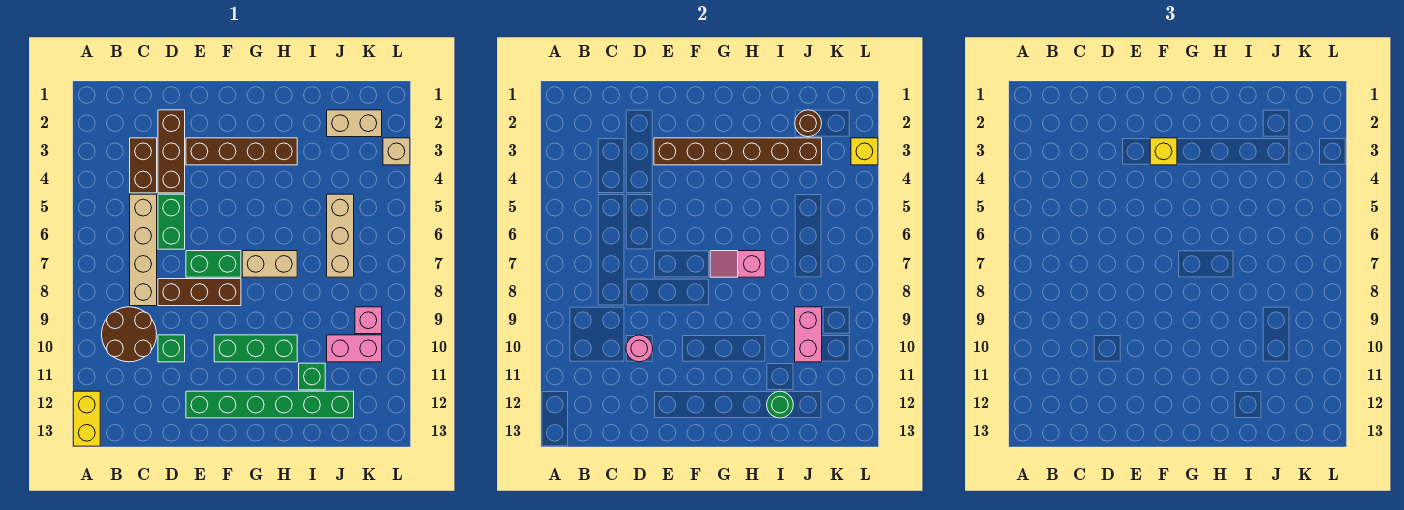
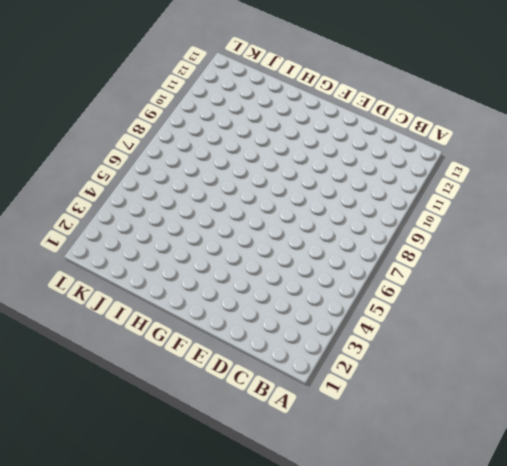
none -> yellow 1x2 brick [73,391,100,446]
none -> brown 2x2 round brick [102,307,157,362]
none -> brown 1x2 brick [130,138,157,193]

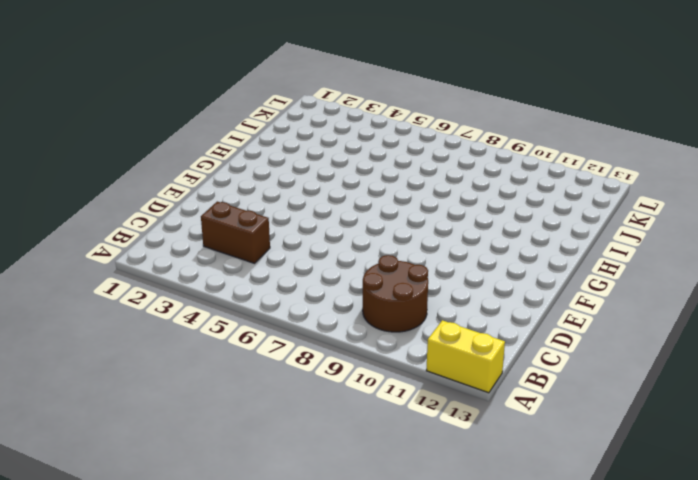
none -> tan 1x4 brick [130,194,157,306]
none -> brown 1x3 brick [158,110,185,193]
none -> green 1x2 brick [158,194,185,249]

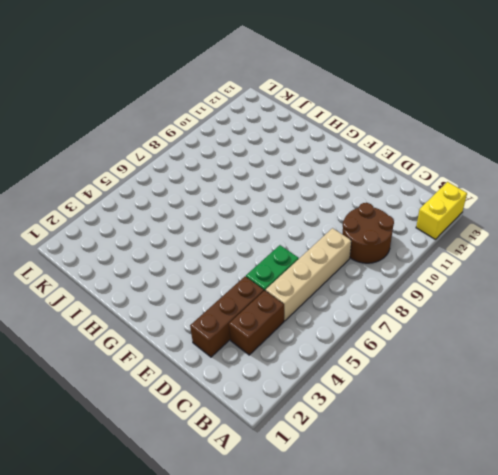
none -> brown 1x3 brick [158,279,241,306]
none -> green 1x1 brick [158,335,185,362]
none -> brown 1x4 brick [186,138,297,165]

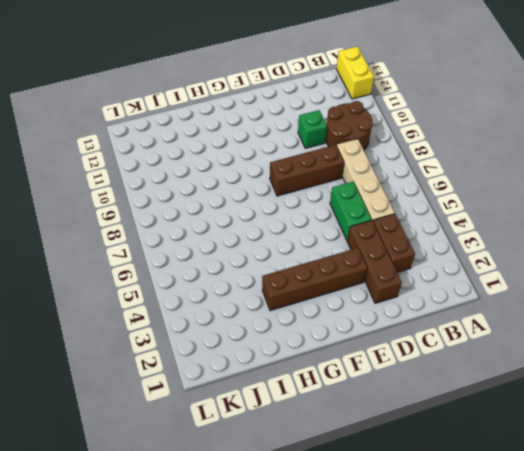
none -> green 1x2 brick [186,251,241,277]
none -> green 1x6 brick [186,391,354,418]
none -> green 1x3 brick [214,335,297,362]

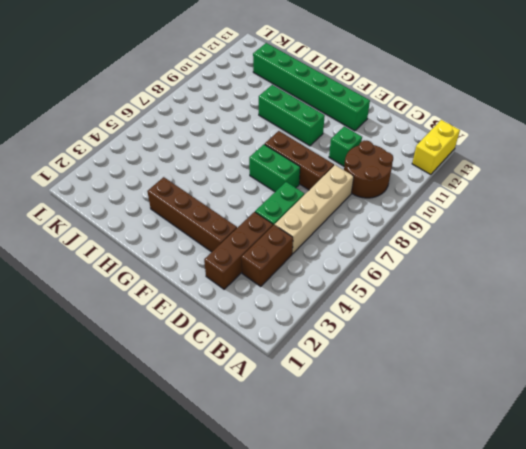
none -> tan 1x2 brick [242,251,297,277]
none -> green 1x1 brick [299,363,325,390]
none -> tan 1x2 brick [327,110,382,137]

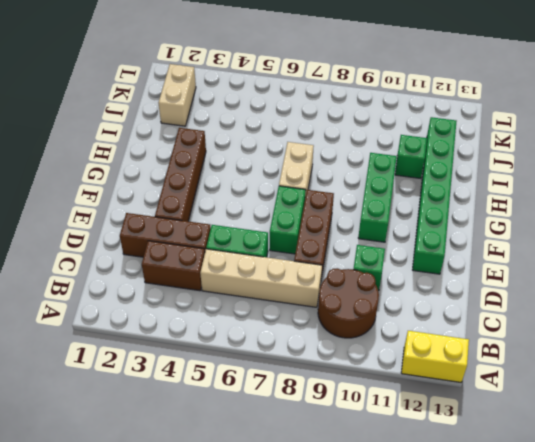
none -> tan 1x3 brick [327,194,354,277]
none -> pink 1x2 brick [327,335,382,362]
none -> pink 1x1 brick [355,307,382,334]

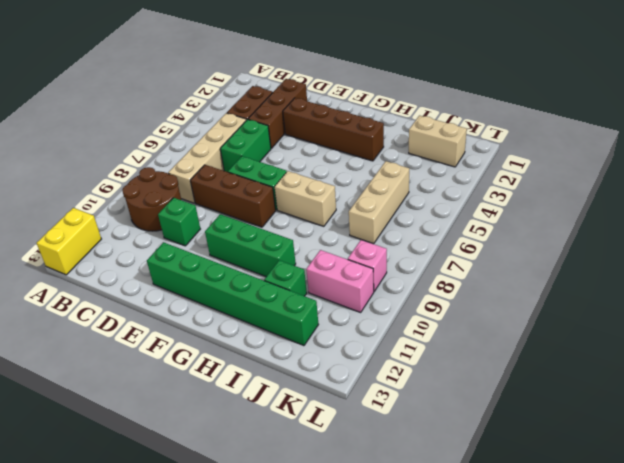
none -> tan 1x1 brick [383,138,410,165]
none -> pink 1x1 round brick [626,335,653,362]
none -> brown 1x6 brick [654,138,822,165]

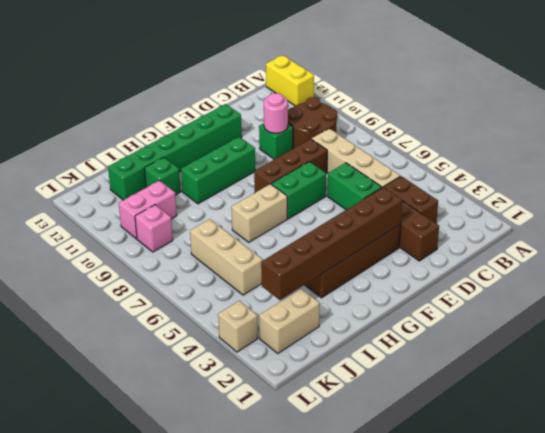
none -> pink 1x2 slope [710,251,765,277]
none -> green 1x1 round brick [767,391,793,418]
none -> brown 1x1 round brick [795,110,822,137]

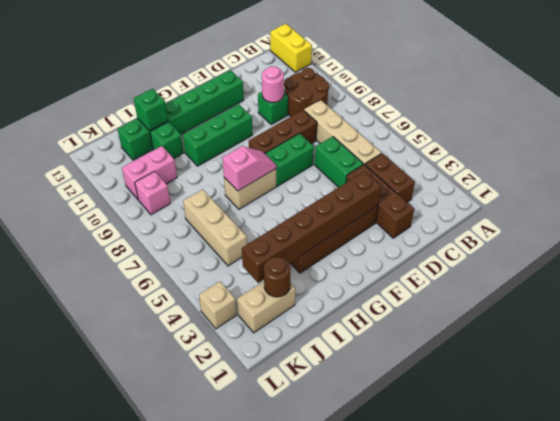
green 1x1 brick [134,89,168,131] -> green 1x1 round brick [767,391,793,418]
none -> pink 1x2 brick [795,307,822,362]
none -> yellow 1x1 brick [851,138,878,165]
none -> yellow 1x1 brick [1150,138,1177,165]

